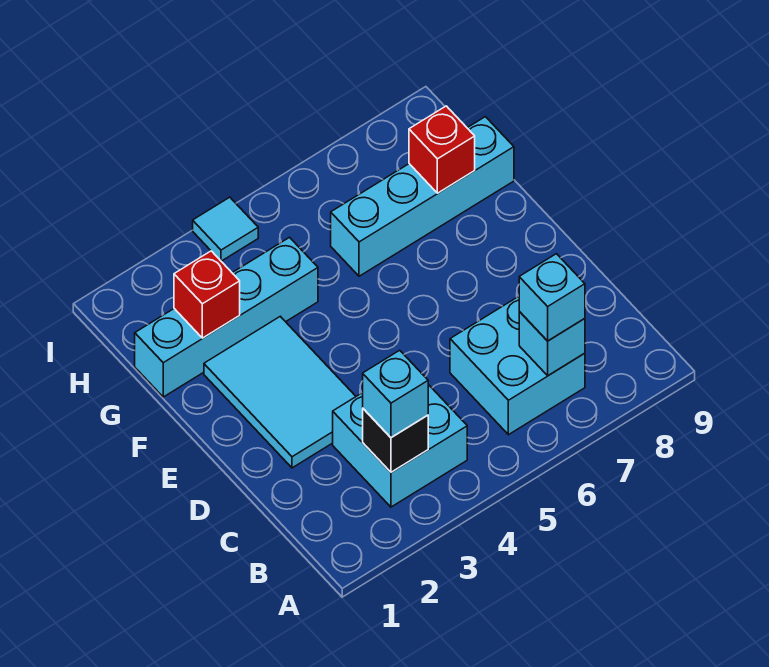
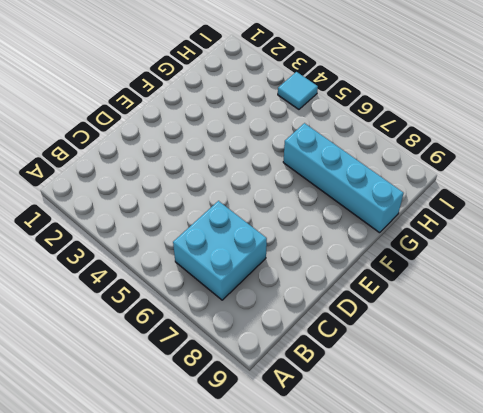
none -> cyan 2x2 brick [333,385,467,507]
none -> cyan 2x3 tile [204,316,356,468]
none -> cyan 1x4 brick [135,237,318,397]

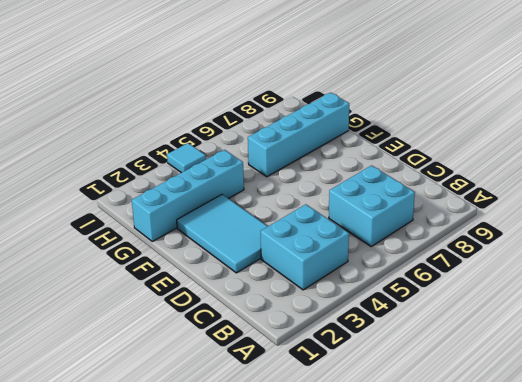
none -> black 1x1 brick [363,409,428,472]
none -> cyan 1x1 brick [519,312,585,376]
none -> red 1x1 brick [174,251,240,338]

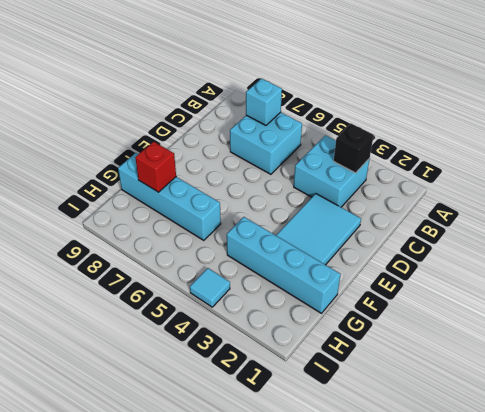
none -> red 1x1 brick [174,251,240,338]
none -> cyan 1x1 brick [363,350,428,438]
none -> cyan 1x1 brick [519,254,585,341]

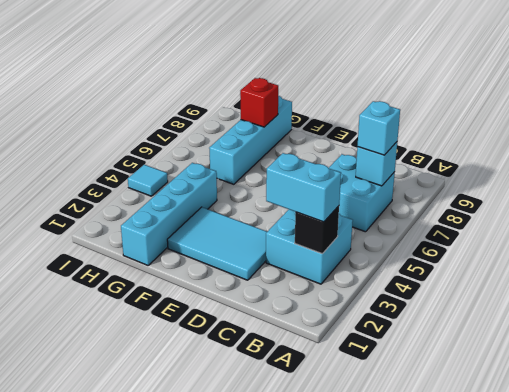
cyan 1x2 brick [266,153,341,222] -> cyan 1x1 brick [363,350,428,438]
none -> red 1x1 brick [174,251,240,338]

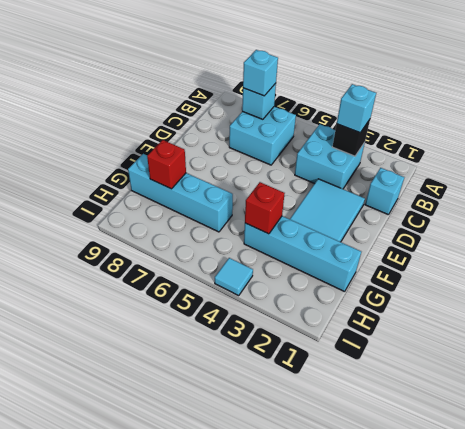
cyan 1x1 brick [365,168,404,215] -> none
red 1x1 brick [245,182,285,234] -> red 1x1 brick moved to [174,251,240,338]

